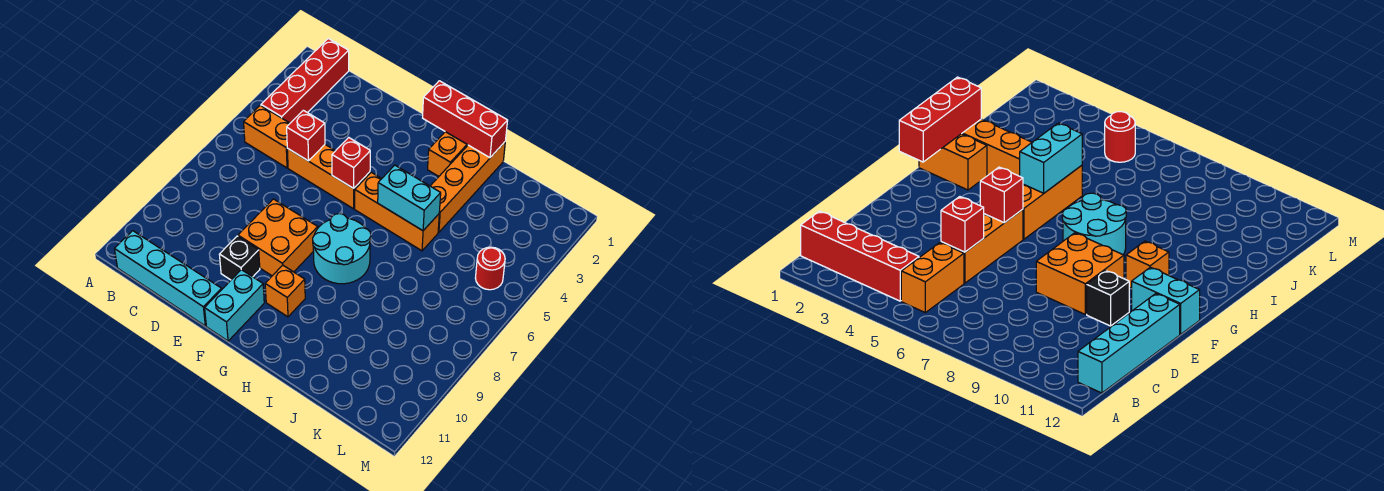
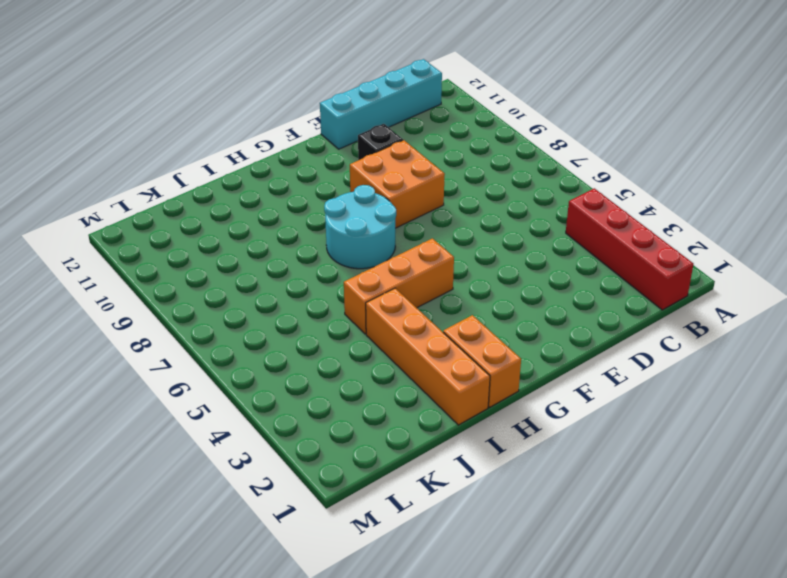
none -> orange 1x2 brick [244,105,290,168]
none -> orange 1x3 brick [287,145,370,209]
none -> cyan 1x2 brick [205,270,264,341]

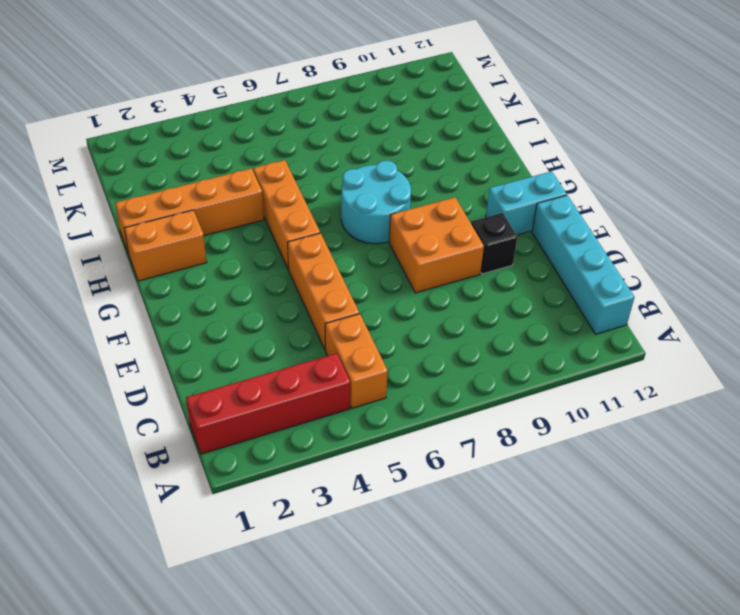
none -> orange 1x1 brick [265,265,305,317]
none -> red 1x1 round brick [476,247,505,290]
none -> red 1x1 brick [287,110,325,161]

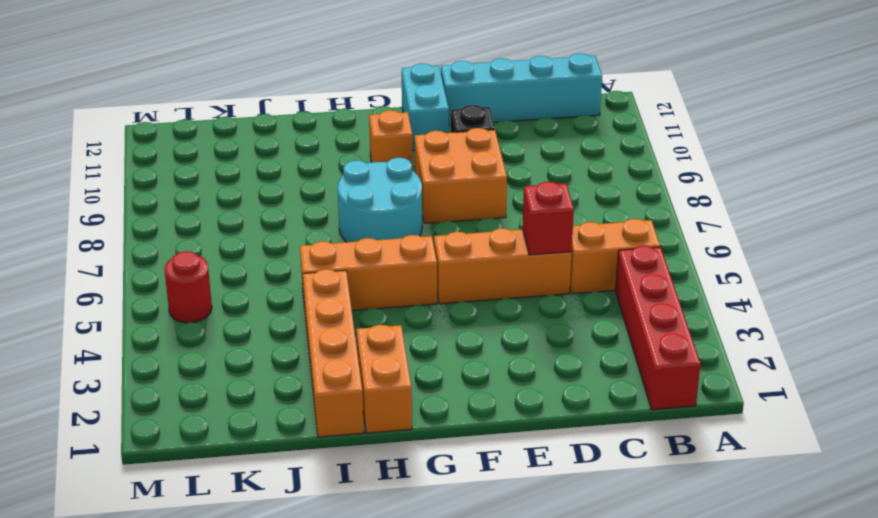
none -> red 1x1 brick [332,138,370,188]
none -> red 1x3 brick [423,81,508,158]
none -> cyan 1x2 brick [378,165,441,231]

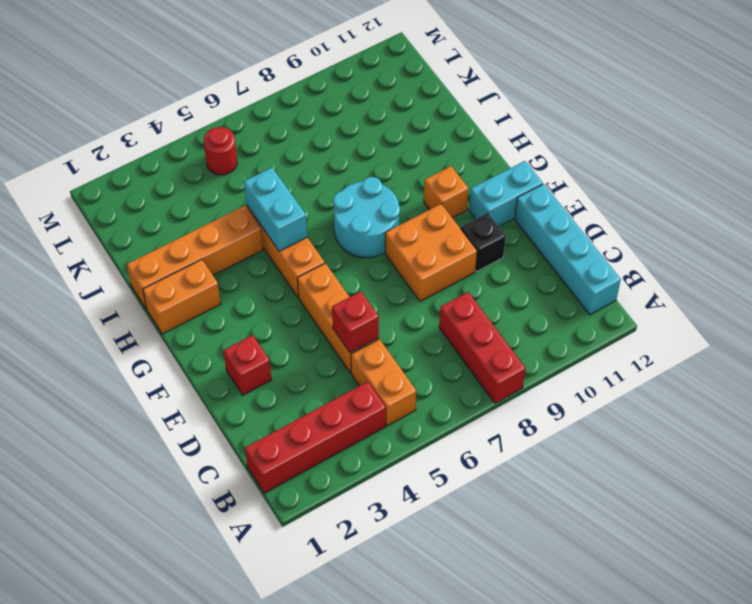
red 1x3 brick [439,292,526,403] -> red 1x3 brick moved to [423,81,508,158]
red 1x1 brick [224,335,271,395] -> red 1x1 brick moved to [332,138,370,188]

